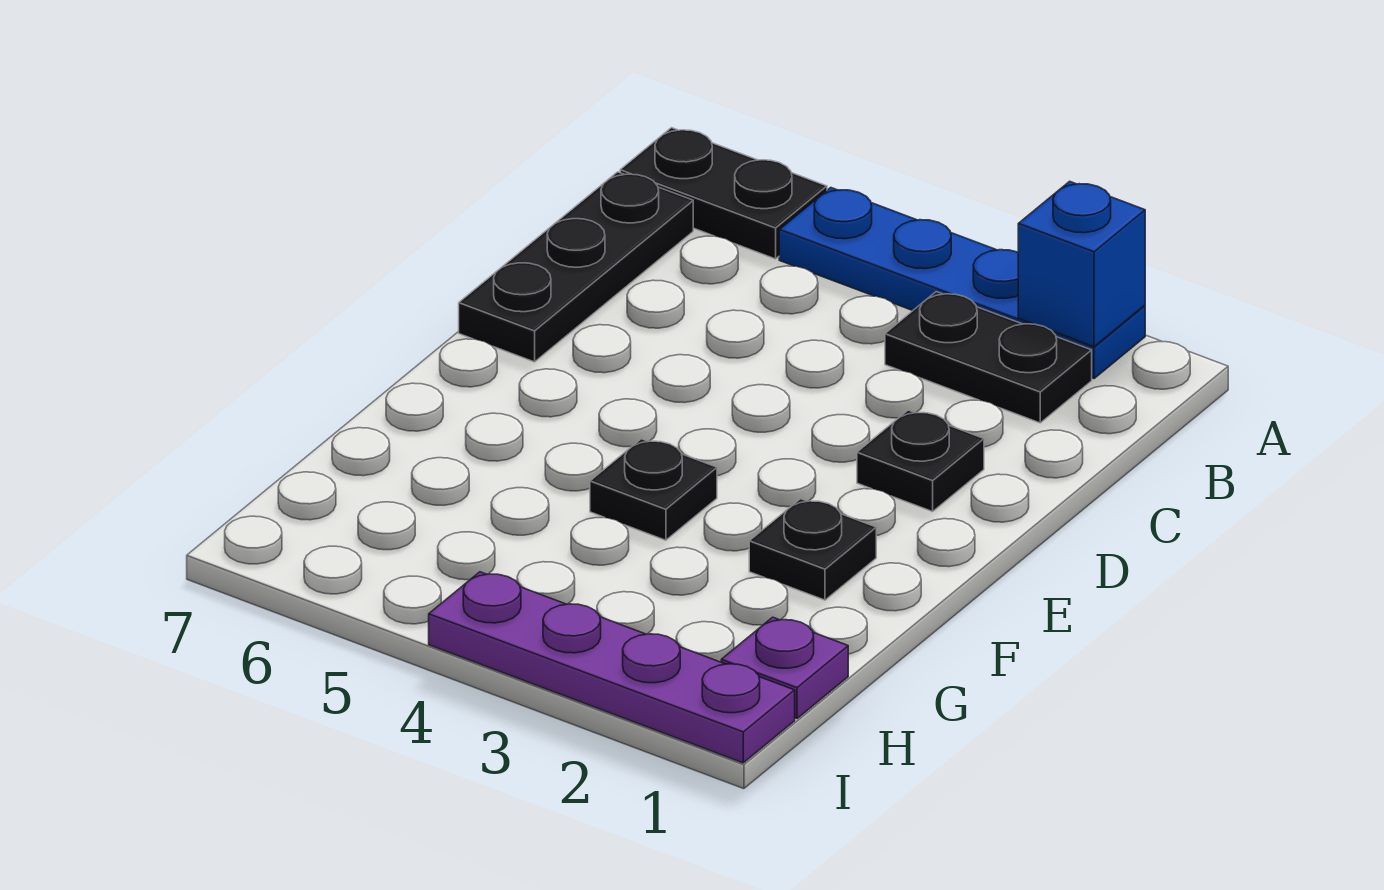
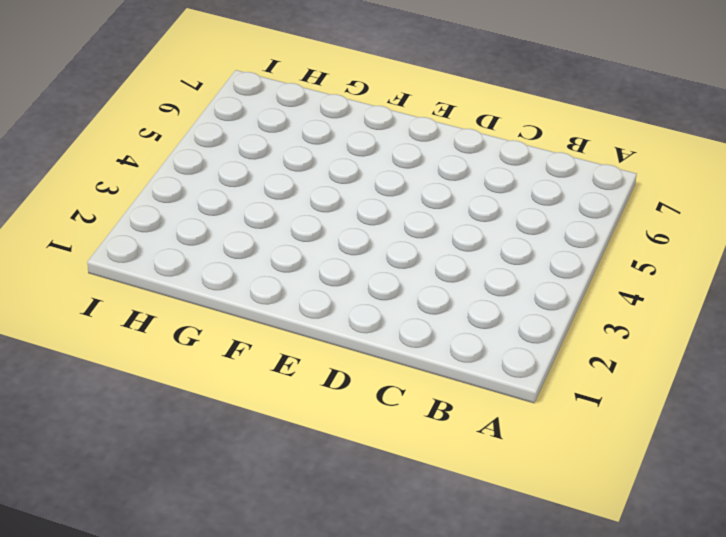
none -> blue 1x4 plate [779,188,1145,379]
none -> black 1x2 plate [620,128,827,259]

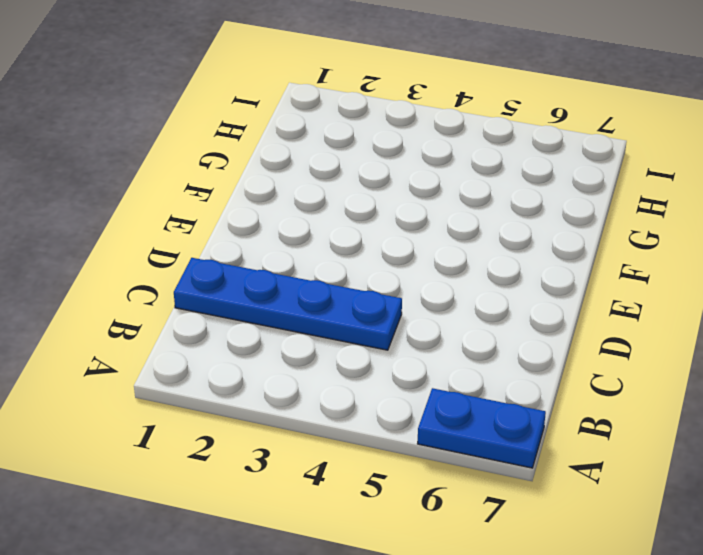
blue 1x2 plate [418,388,546,468] -> black 1x2 plate [620,128,827,259]
blue 1x4 plate [174,258,402,350] -> blue 1x4 plate moved to [779,188,1145,379]
none -> black 1x2 plate [885,292,1092,423]
none -> black 1x3 plate [459,172,693,362]

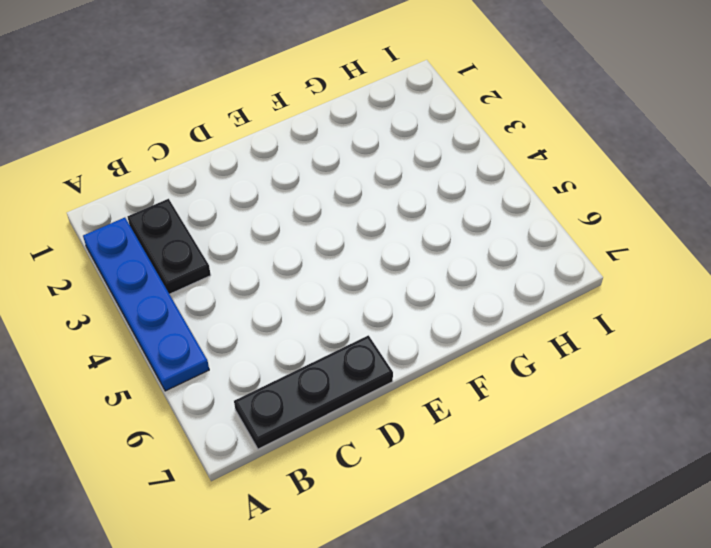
none -> black 1x2 plate [620,128,827,259]
none -> black 1x1 plate [857,410,984,512]

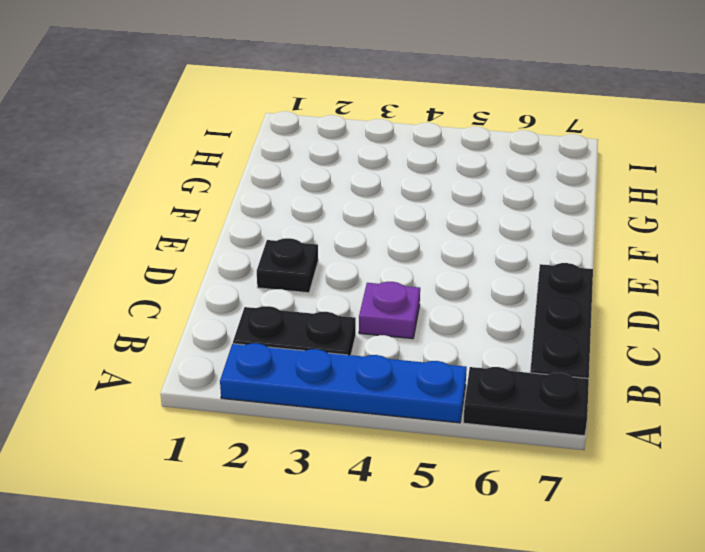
purple 1x1 plate [359,282,420,339] -> purple 1x1 plate moved to [721,617,848,719]
none -> black 1x1 plate [749,499,876,600]
none -> black 1x1 plate [590,439,717,540]

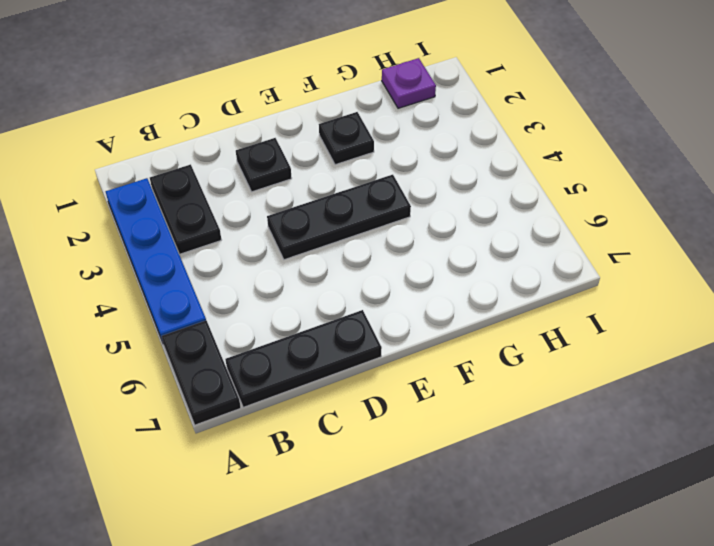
black 1x3 plate [267,175,411,260] -> black 1x1 plate [590,439,717,540]
none -> purple 1x4 plate [429,572,795,763]
none -> blue 1x1 brick [1018,181,1145,347]

